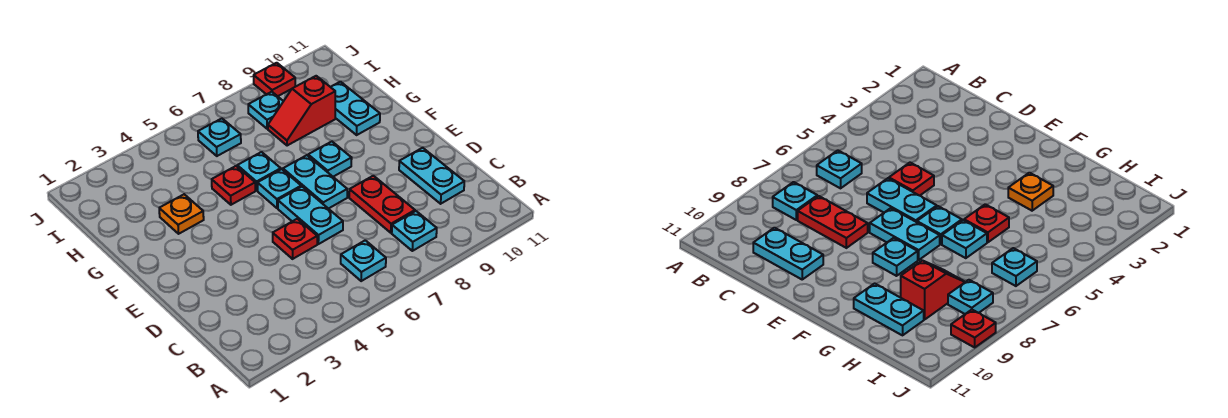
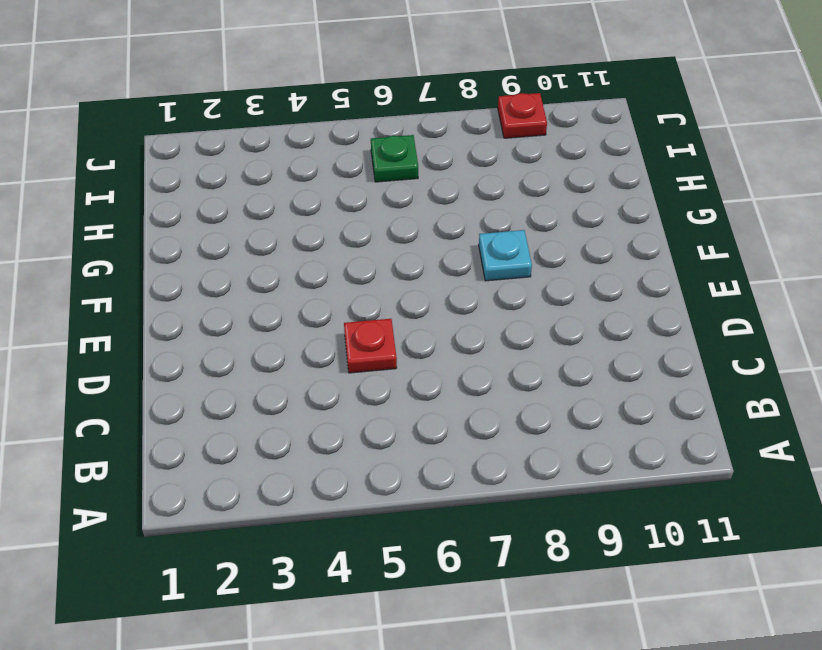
green 1x1 plate [371,135,418,182] -> cyan 1x1 plate [198,119,241,156]
none -> cyan 1x1 plate [341,240,386,281]
none -> cyan 1x1 plate [392,211,437,251]
none -> red 1x2 plate [349,176,415,233]

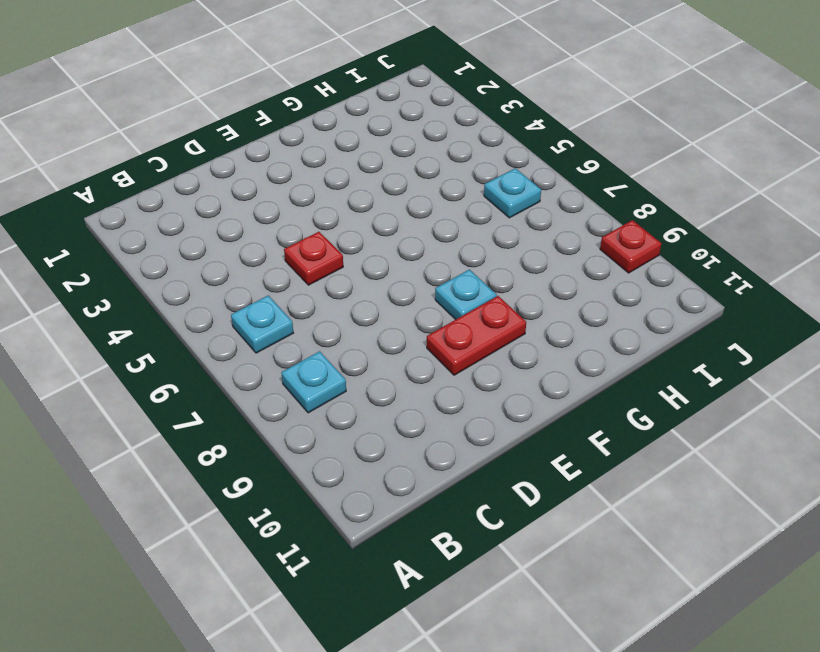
red 1x2 plate [427,296,526,375] -> red 1x2 plate moved to [349,176,415,233]
none -> cyan 1x2 plate [399,148,464,204]
none -> cyan 1x2 plate [278,187,343,244]
none -> cyan 1x2 plate [283,155,347,209]

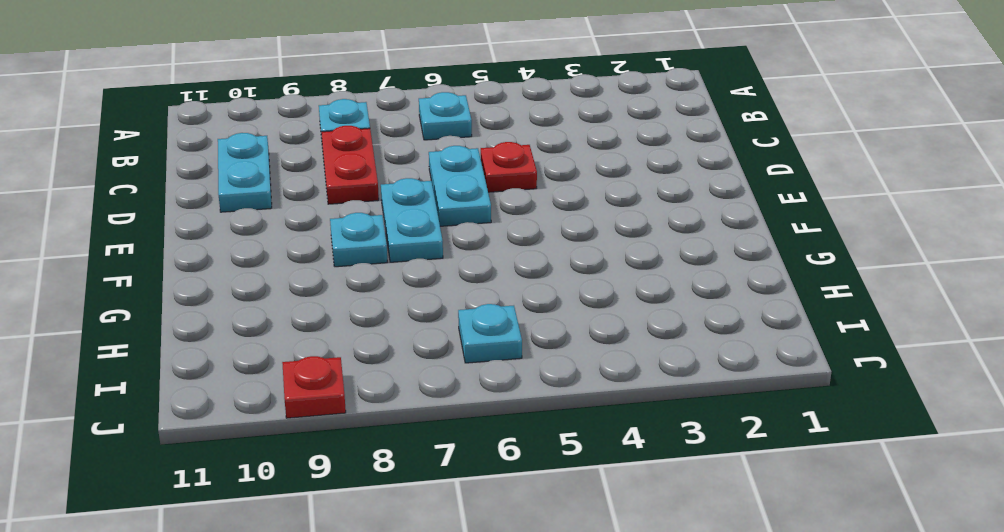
none -> cyan 1x1 plate [257,169,301,208]
none -> orange 1x1 plate [159,194,204,234]
none -> red 1x1 plate [212,166,255,205]

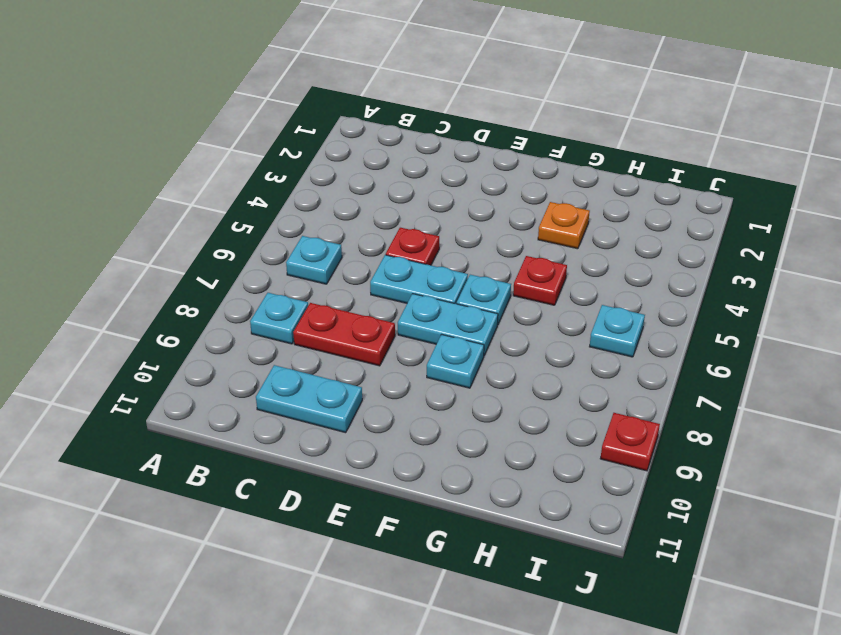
none -> cyan 1x1 plate [237,152,281,190]
none -> cyan 1x2 plate [331,82,380,135]
none -> red 1x2 slope [268,76,335,146]

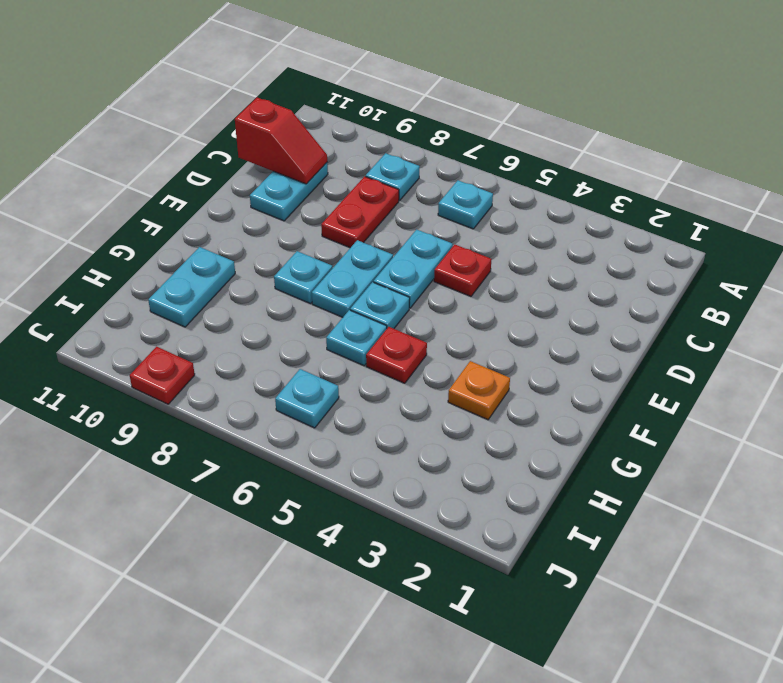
red 1x2 slope [235,98,327,184] -> red 1x2 slope moved to [268,76,335,146]
none -> cyan 1x1 plate [248,92,283,129]

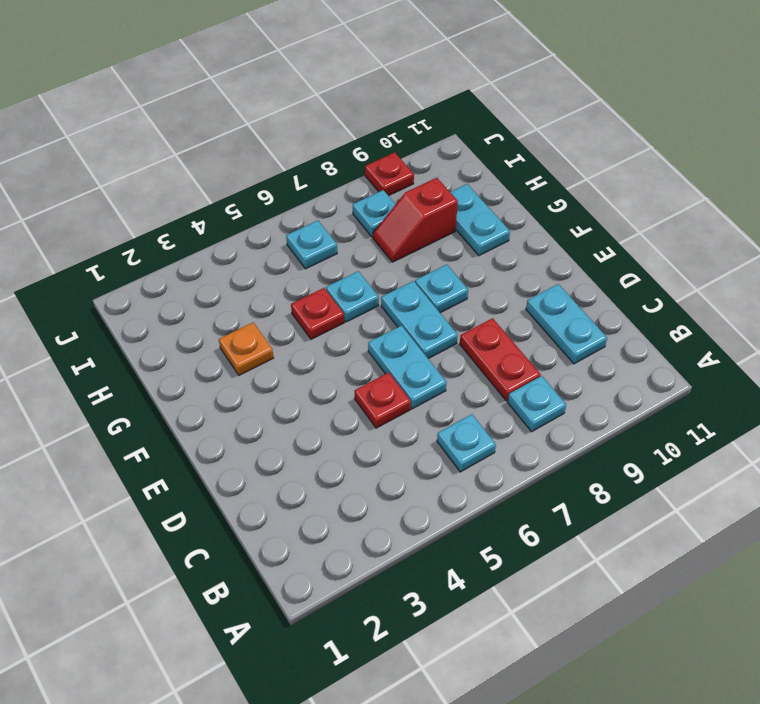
none -> cyan 1x1 plate [257,169,301,208]

